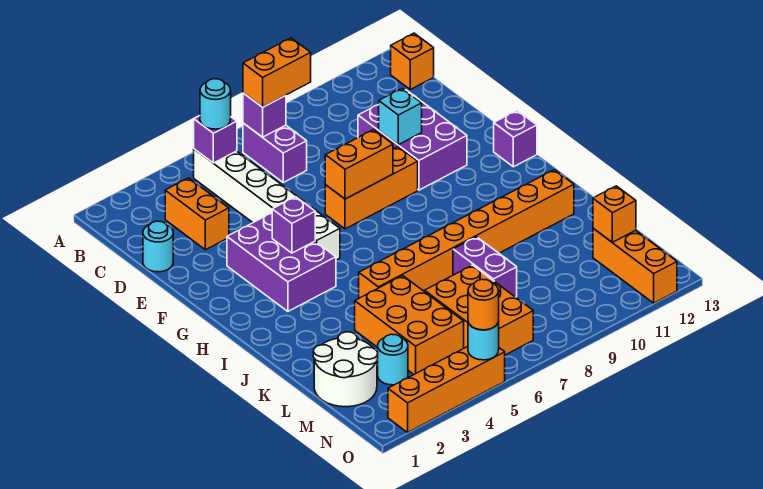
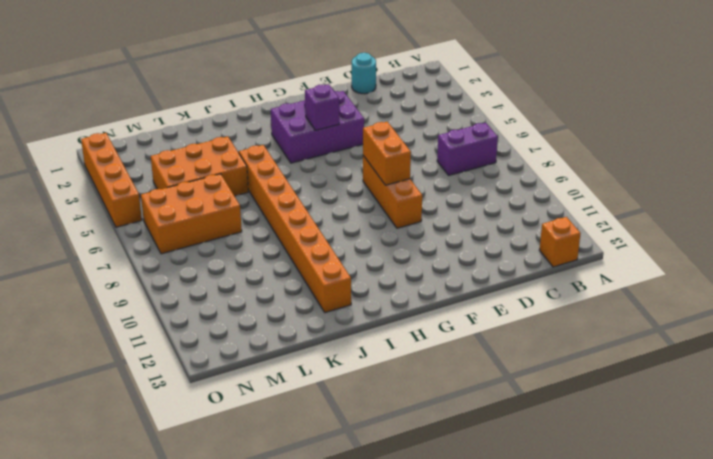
none -> white 1x6 brick [194,149,340,260]
none -> orange 1x2 brick [165,178,229,250]
none -> purple 2x3 brick [358,90,467,190]

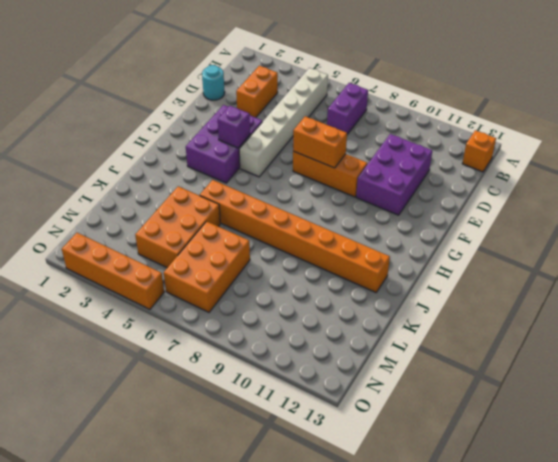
none -> purple 1x1 brick [494,110,537,167]
none -> purple 1x2 brick [453,237,517,297]
none -> white 2x2 round brick [313,332,378,407]

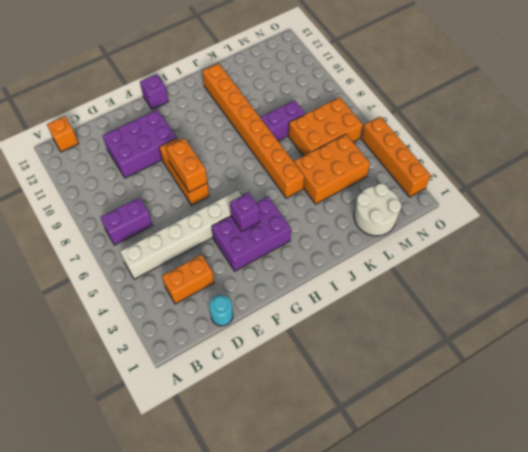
none -> cyan 1x1 round brick [378,334,408,385]
none -> orange 1x3 brick [593,228,677,303]
none -> purple 1x1 brick [194,116,237,163]

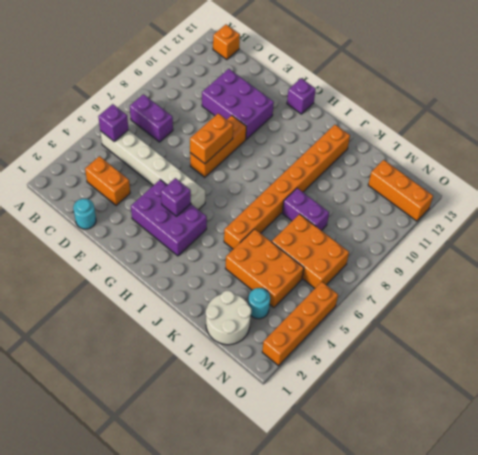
none -> purple 1x1 brick [243,93,286,137]
none -> cyan 1x1 brick [379,88,422,145]
none -> orange 1x1 brick [593,186,636,242]

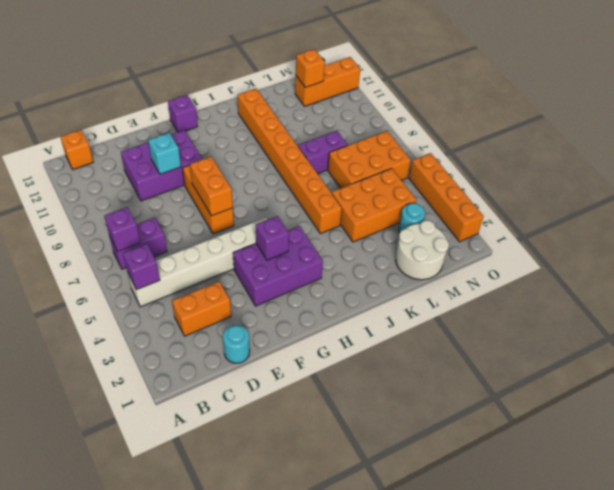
none -> cyan 1x1 round brick [468,321,499,360]
none -> cyan 1x1 round brick [200,79,231,129]
none -> orange 1x2 brick [243,38,311,107]

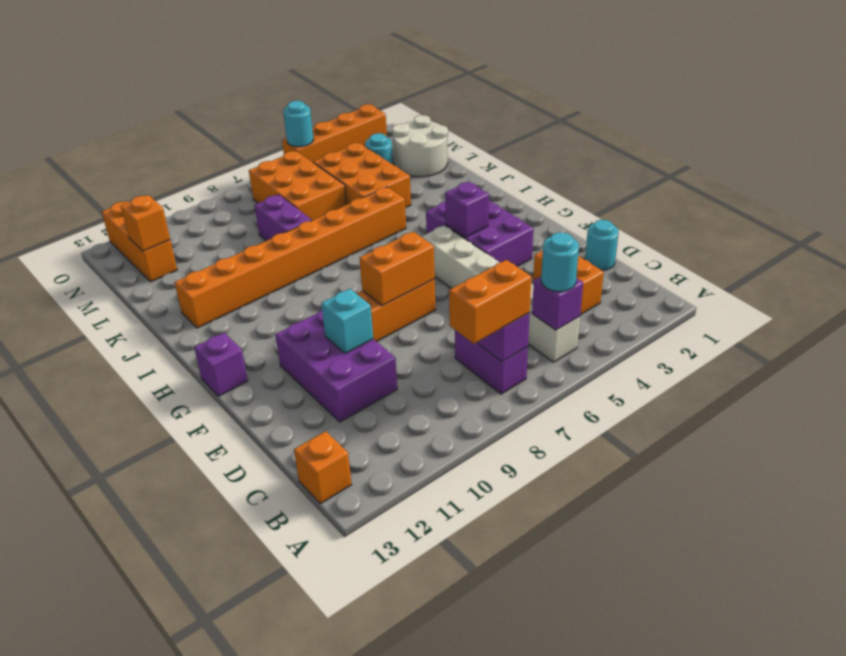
none -> orange 1x1 round brick [468,279,499,330]

